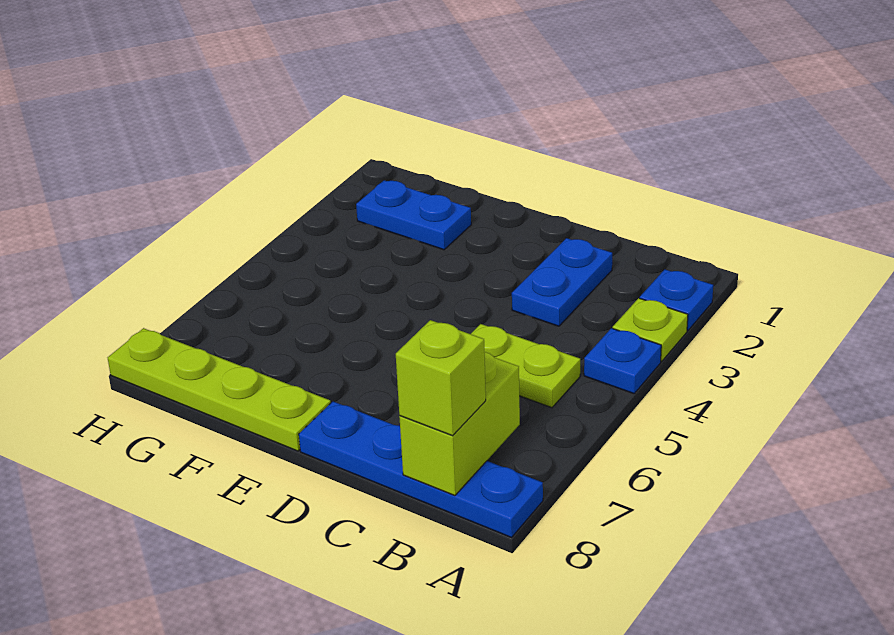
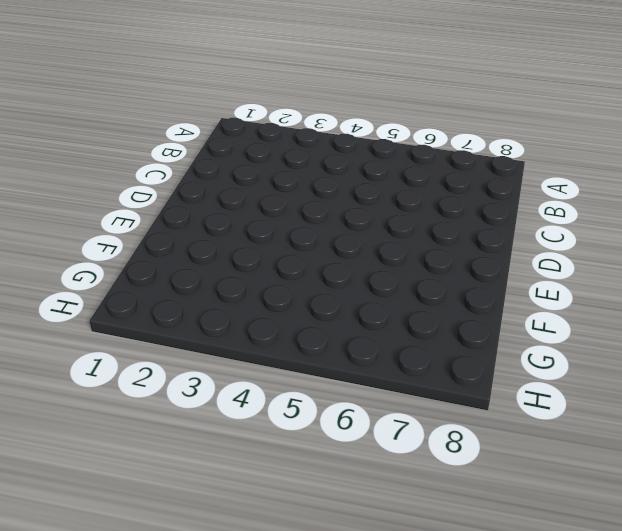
none -> blue 1x1 plate [640,269,713,331]
none -> lime 1x1 plate [613,298,688,361]

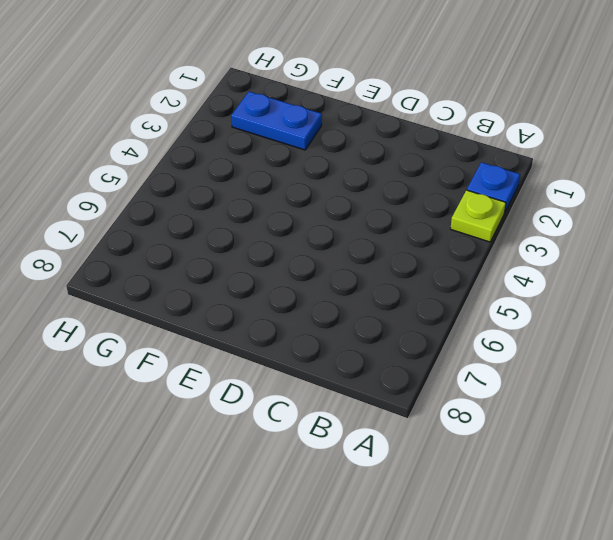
none -> blue 1x1 plate [584,328,661,394]
none -> blue 1x4 plate [299,402,543,538]

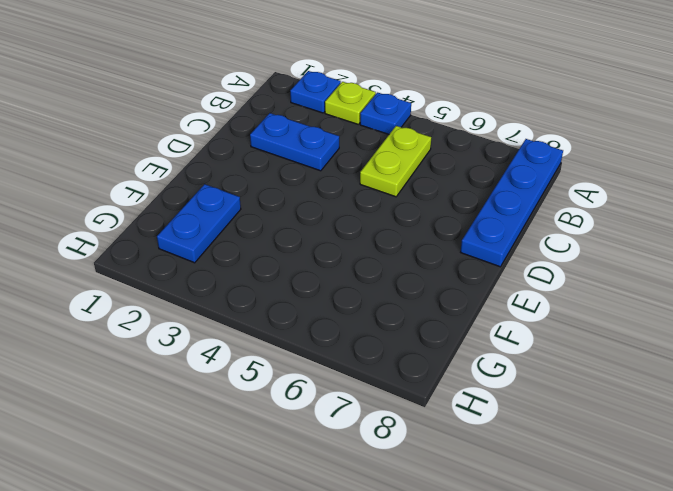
none -> lime 1x4 plate [108,328,331,451]
none -> lime 1x2 brick [399,352,520,496]

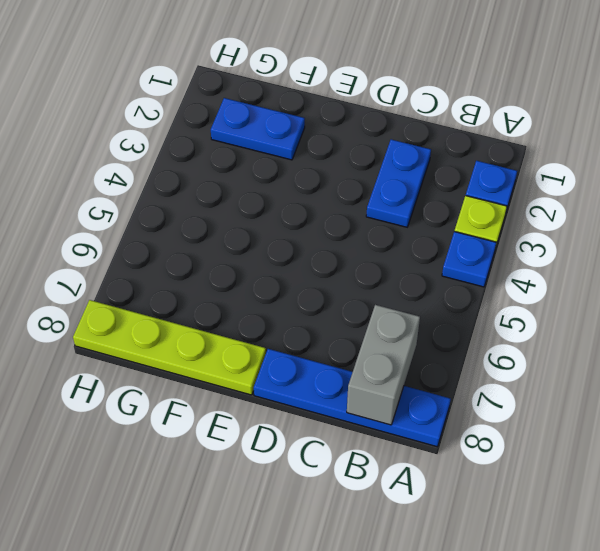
grey 1x2 brick [347,305,420,425] -> lime 1x2 brick [399,352,520,496]
none -> lime 1x2 plate [471,324,580,408]
none -> lime 1x1 brick [396,320,486,436]

